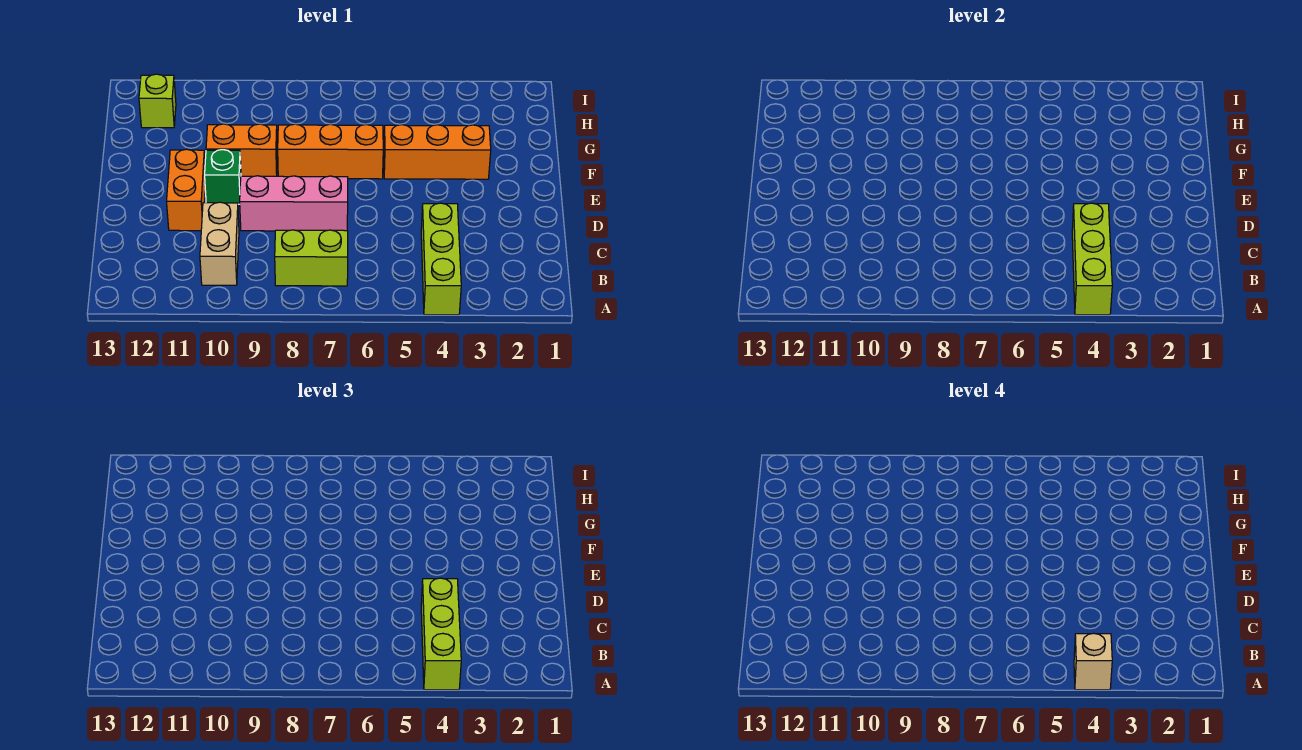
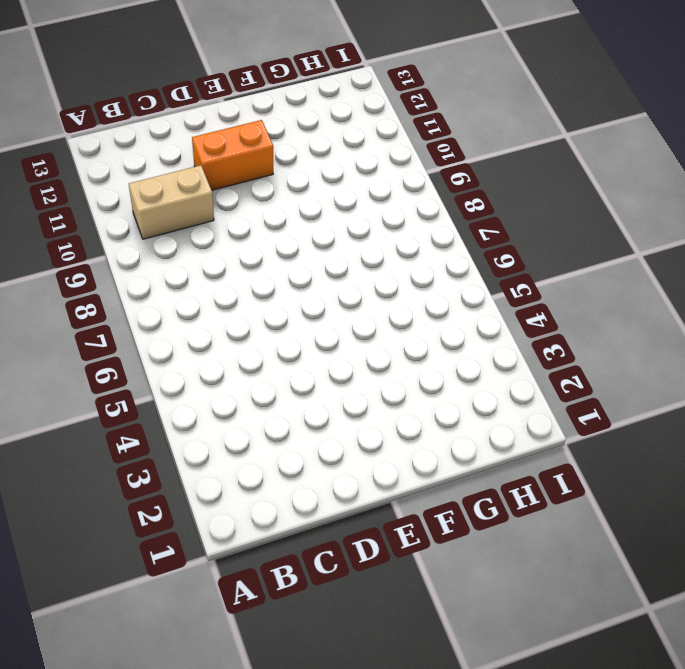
none -> lime 1x3 brick [421,203,461,315]
none -> lime 1x2 brick [275,230,348,286]
none -> pink 1x3 brick [240,176,348,231]

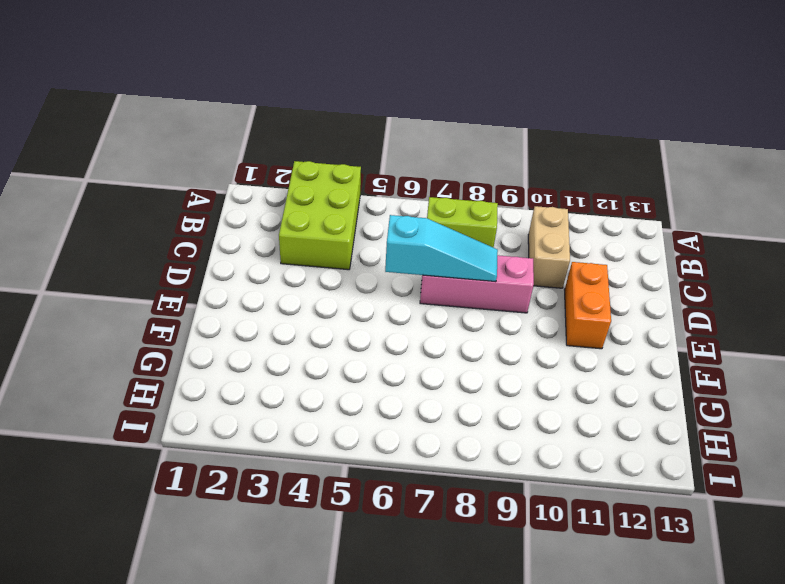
lime 2x3 brick [279,161,361,270] -> lime 1x3 brick [421,203,461,315]
cyan 1x3 slope [385,215,498,282] -> none
none -> green 1x1 brick [205,150,241,204]
none -> orange 1x3 brick [384,125,491,179]
none -> orange 1x3 brick [278,124,383,179]

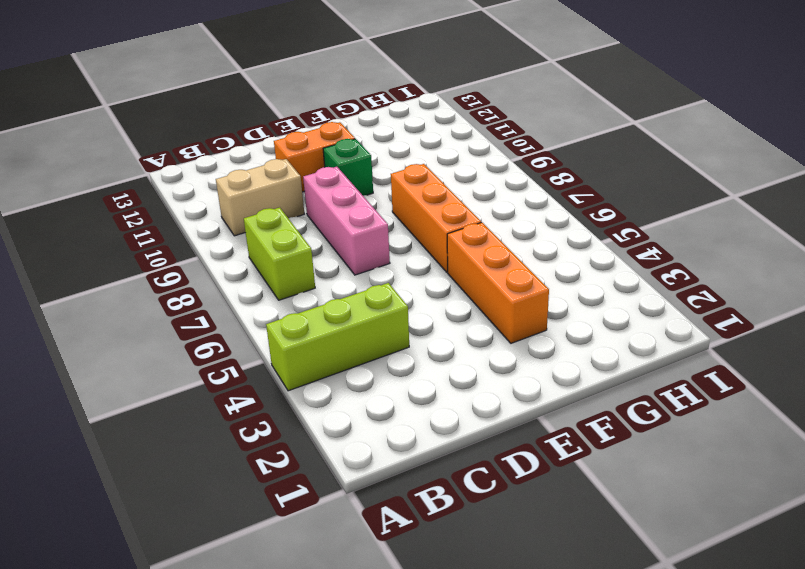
none -> orange 1x2 brick [206,124,277,176]
none -> lime 1x1 brick [139,74,176,128]
none -> lime 1x3 brick [1072,203,1112,315]

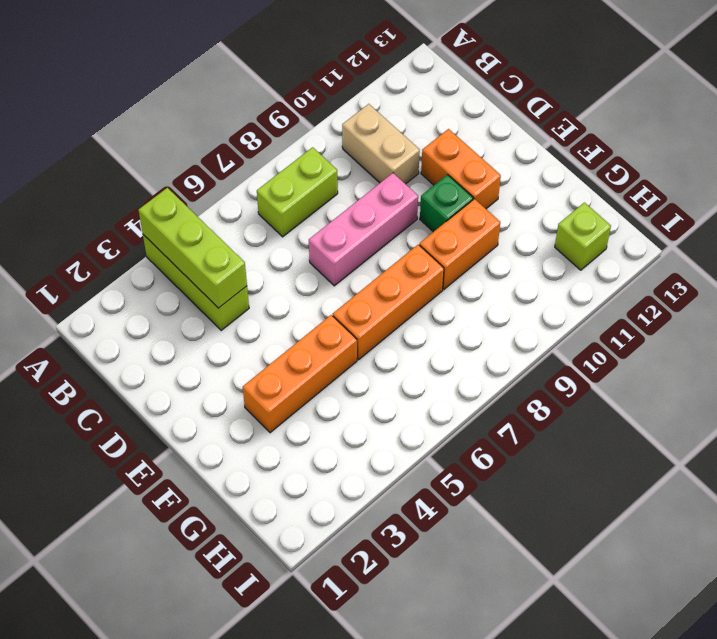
none -> lime 1x3 brick [421,578,461,690]
none -> tan 1x1 brick [1074,633,1112,690]

